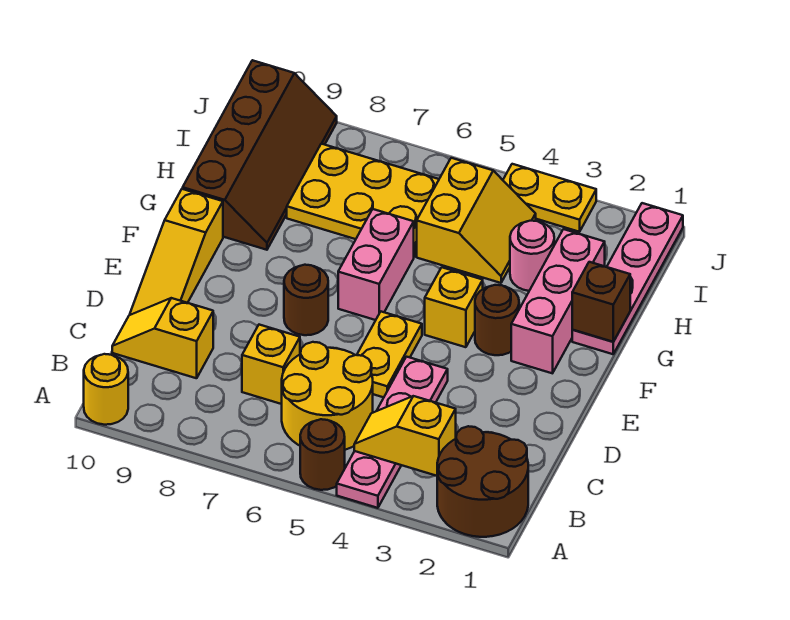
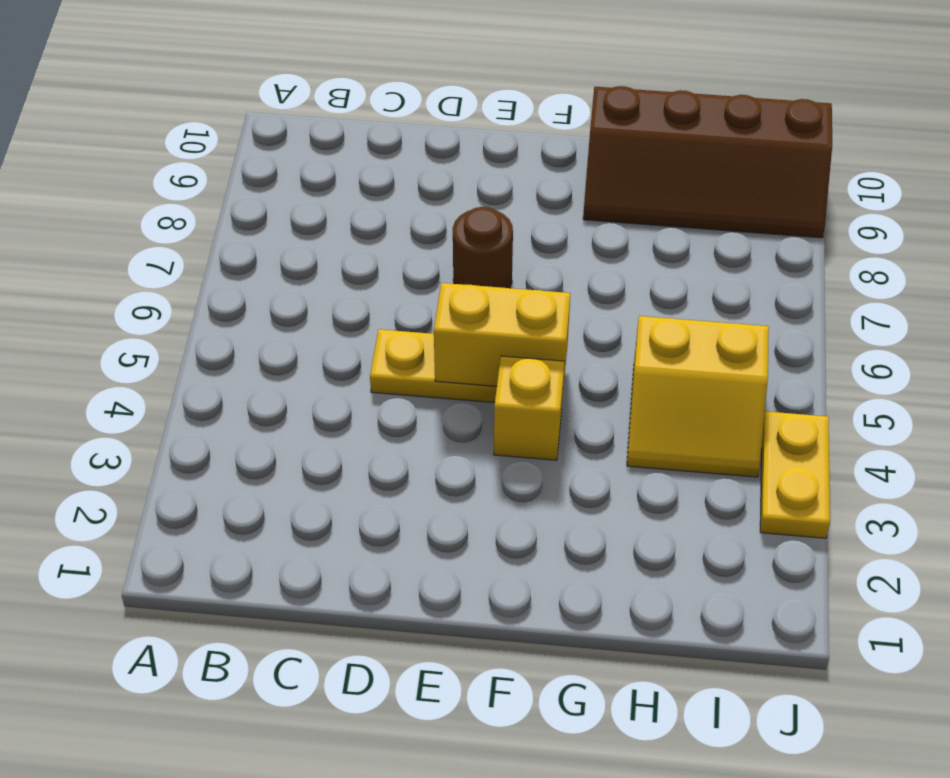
yellow 1x2 brick [434,283,571,386] -> none
none -> brown 2x2 round brick [437,426,528,537]
none -> pink 1x4 plate [337,357,448,508]
none -> brown 1x1 round brick [300,419,345,490]

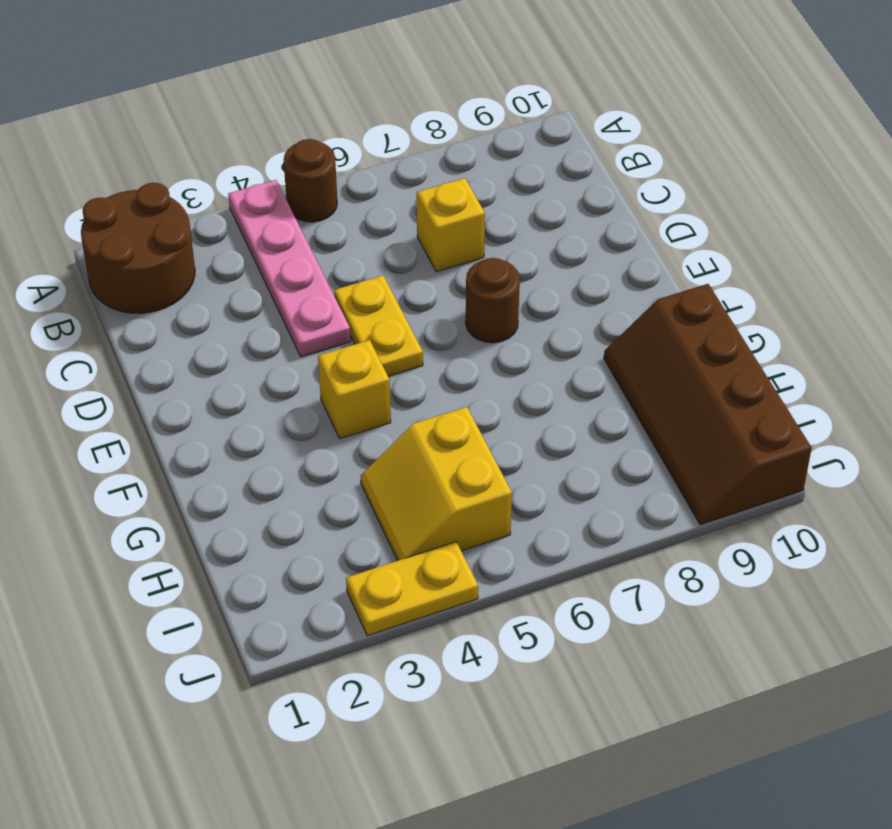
none -> yellow 1x1 round brick [84,354,128,425]
none -> yellow 2x2 round brick [282,342,373,450]
none -> yellow 1x2 slope [112,298,213,378]

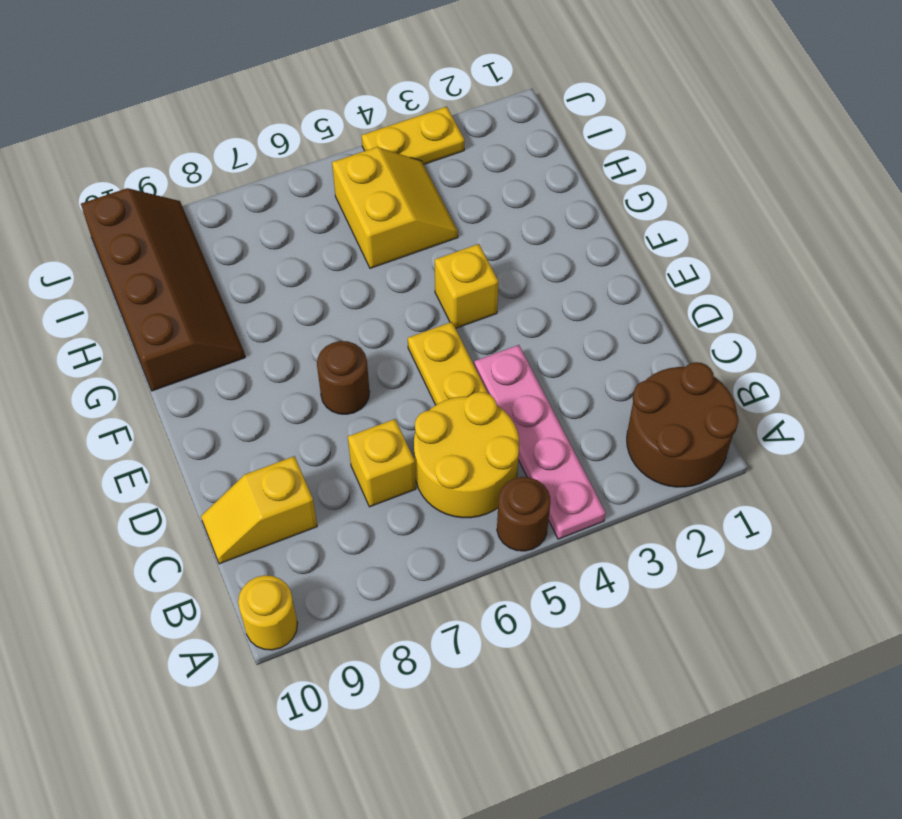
none -> yellow 1x3 slope [130,189,223,315]
none -> pink 1x3 brick [511,229,605,373]
none -> brown 1x1 round brick [475,285,519,355]

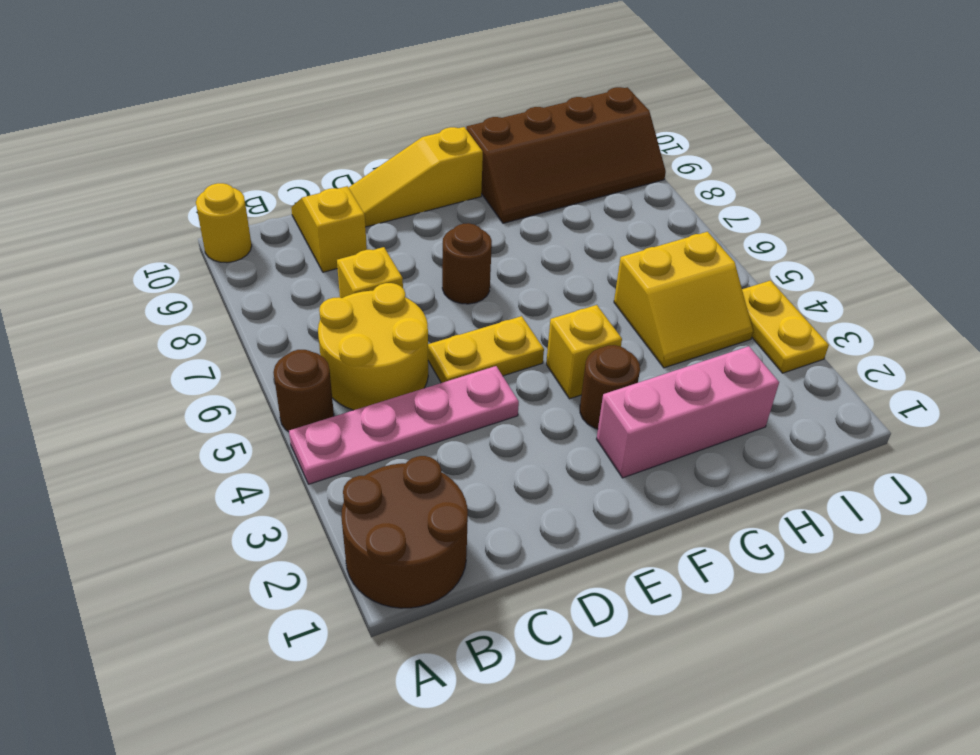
none -> pink 1x2 brick [338,209,414,320]
none -> pink 1x4 plate [572,203,683,354]
none -> pink 1x1 round brick [510,221,554,291]

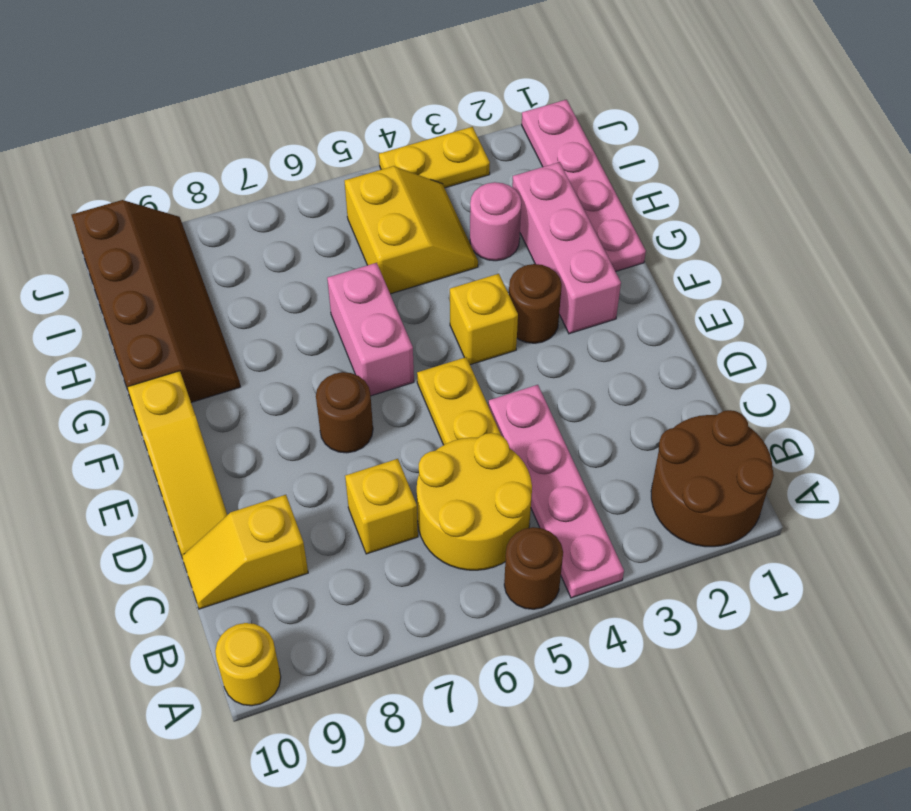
none -> yellow 2x3 plate [287,144,439,257]
none -> yellow 1x2 slope [354,396,456,476]
none -> brown 1x1 brick [572,262,630,342]

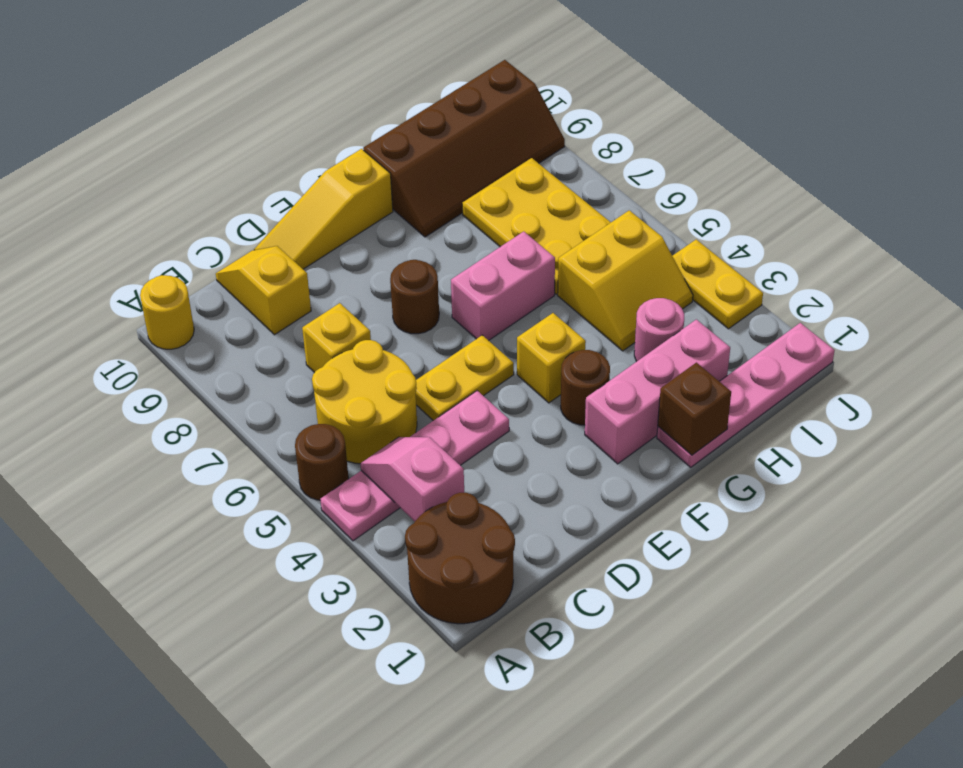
pink 1x2 slope [360,437,464,521] -> yellow 1x2 slope [354,396,456,476]

